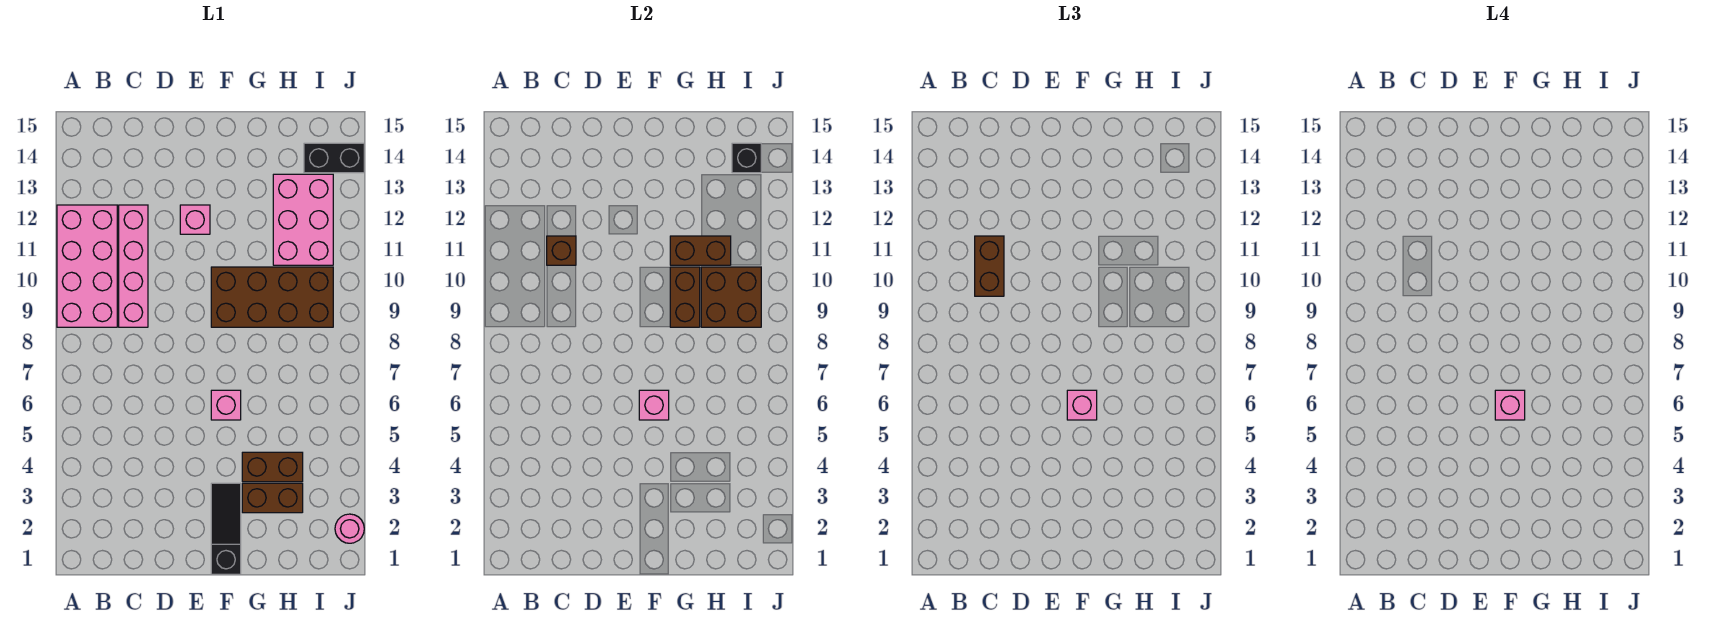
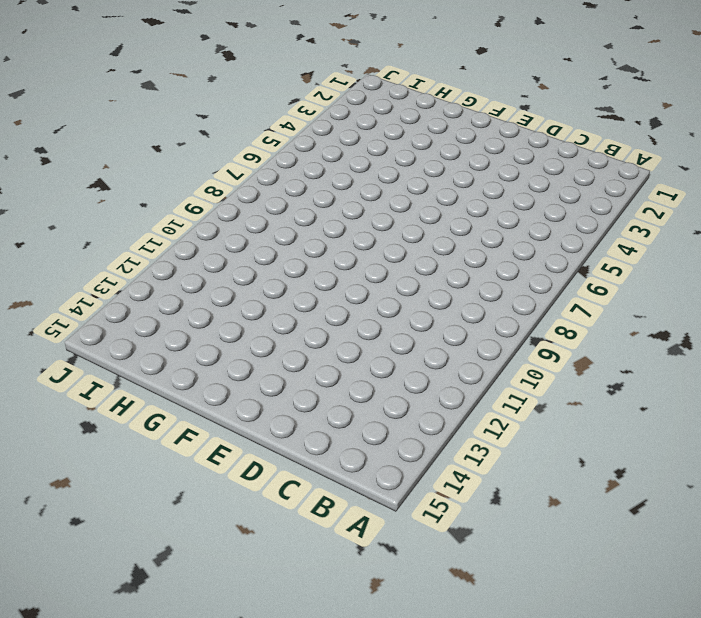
none -> pink 2x4 brick [57,205,117,327]
none -> pink 1x4 brick [119,205,148,327]
none -> pink 1x1 brick [180,205,210,234]

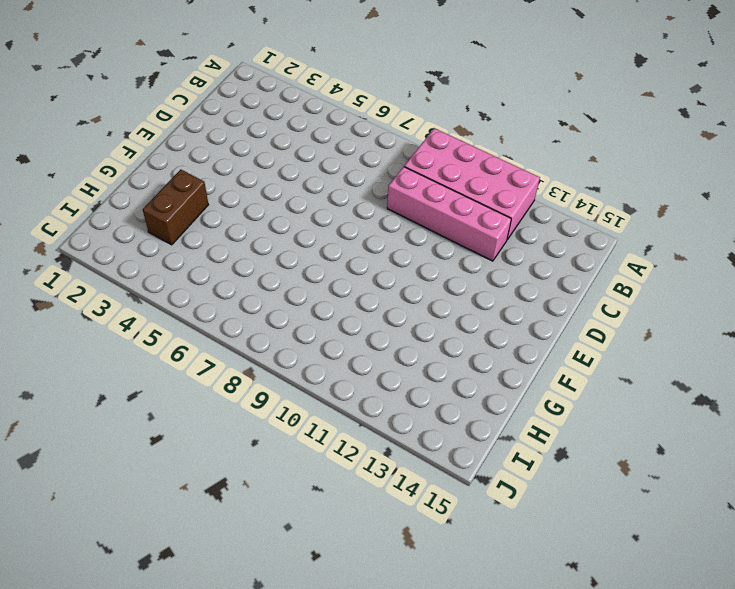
none -> pink 1x1 brick [180,205,210,234]
none -> black 1x3 slope [211,483,241,574]
none -> pink 1x1 brick [211,390,241,420]

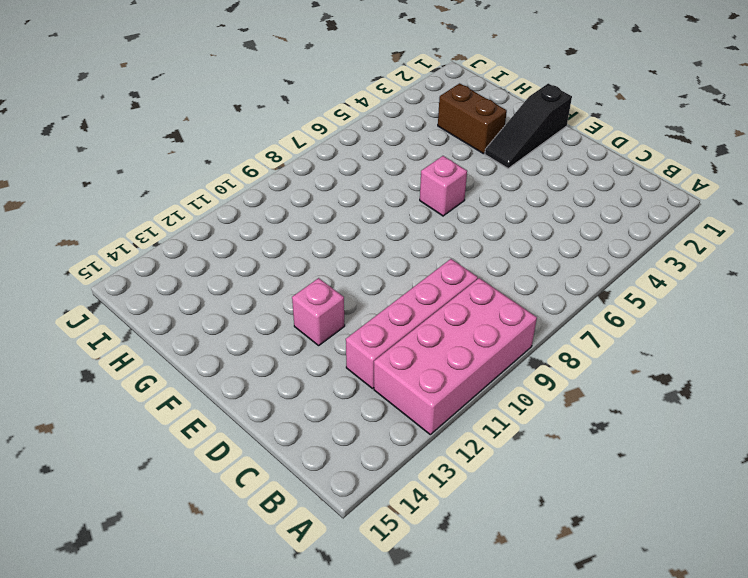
none -> brown 2x4 brick [211,267,333,327]
none -> brown 1x2 brick [242,452,303,482]
none -> pink 2x3 brick [273,174,333,265]

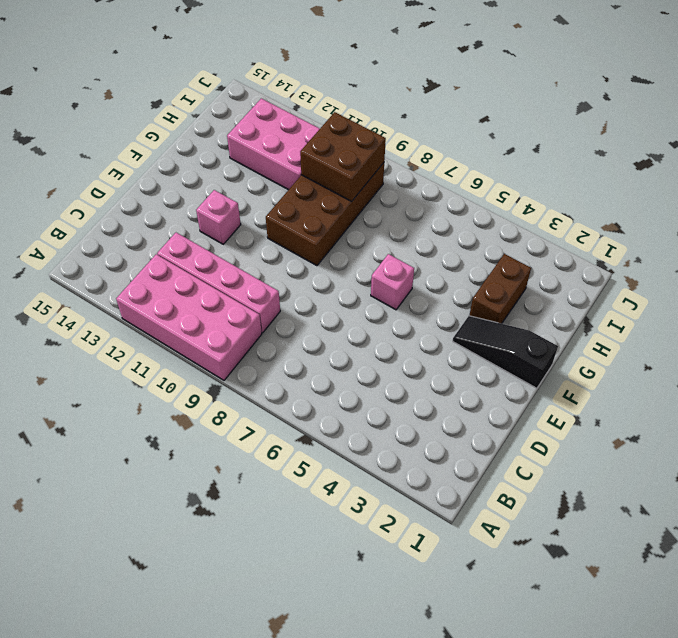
none -> brown 1x2 brick [242,452,303,482]
none -> black 1x2 brick [304,143,364,173]
none -> pink 1x1 round brick [335,514,364,543]

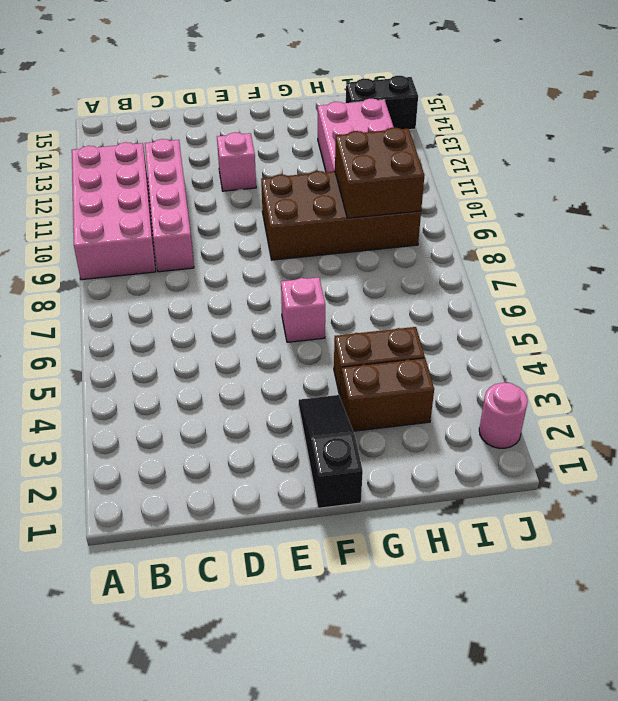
none -> brown 1x1 brick [547,236,576,265]
none -> pink 1x1 brick [639,390,669,420]
none -> brown 1x2 brick [670,267,700,327]

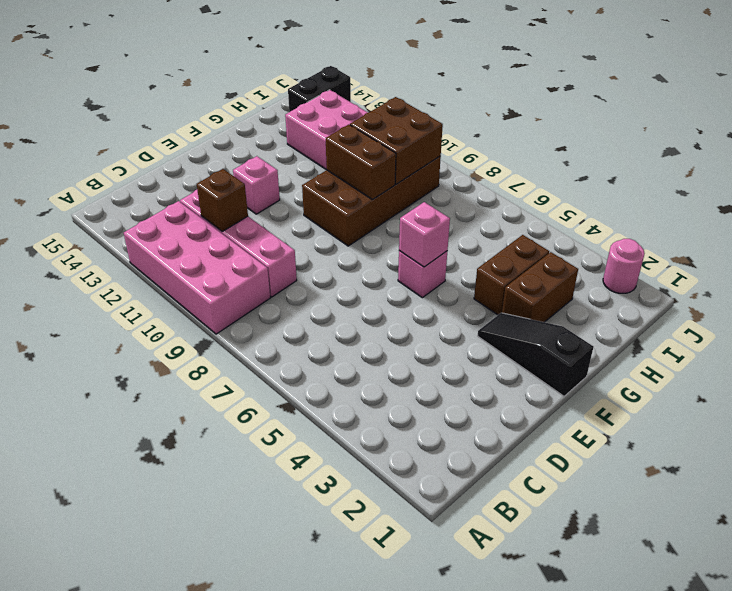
none -> brown 1x2 brick [670,236,731,265]
none -> black 1x1 brick [732,143,761,173]
none -> brown 1x2 brick [975,236,1004,296]

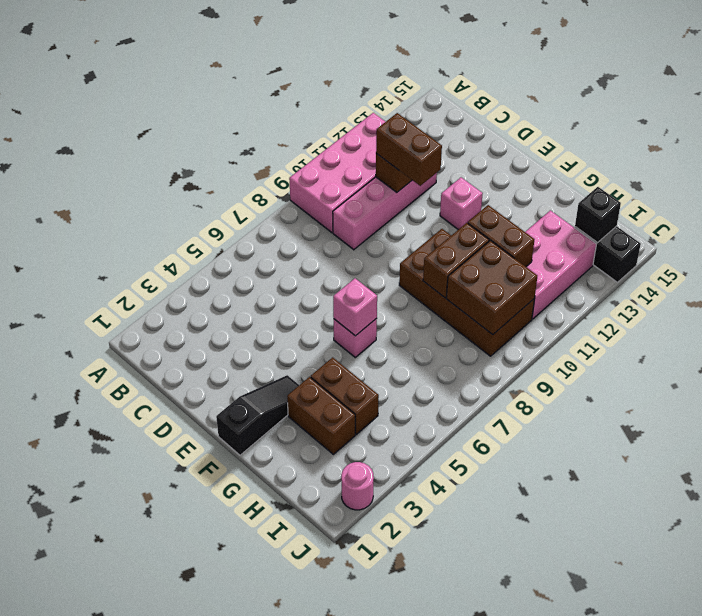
brown 1x2 brick [376,113,442,186] -> brown 1x2 brick turned to [975,236,1004,296]
none -> pink 1x1 brick [1067,390,1097,420]
none -> pink 1x1 brick [1495,390,1525,420]

